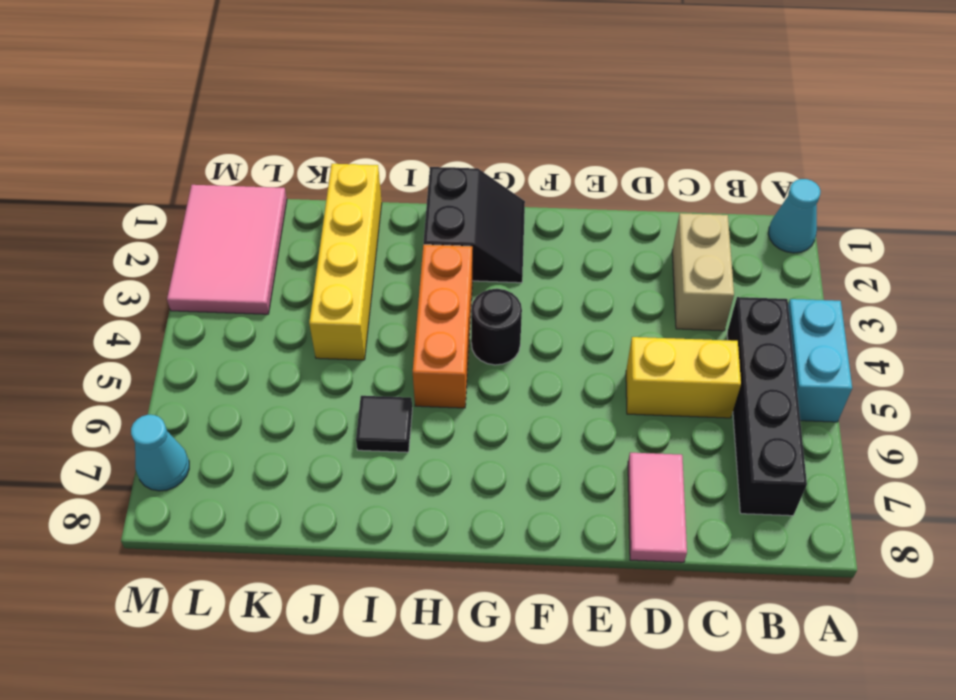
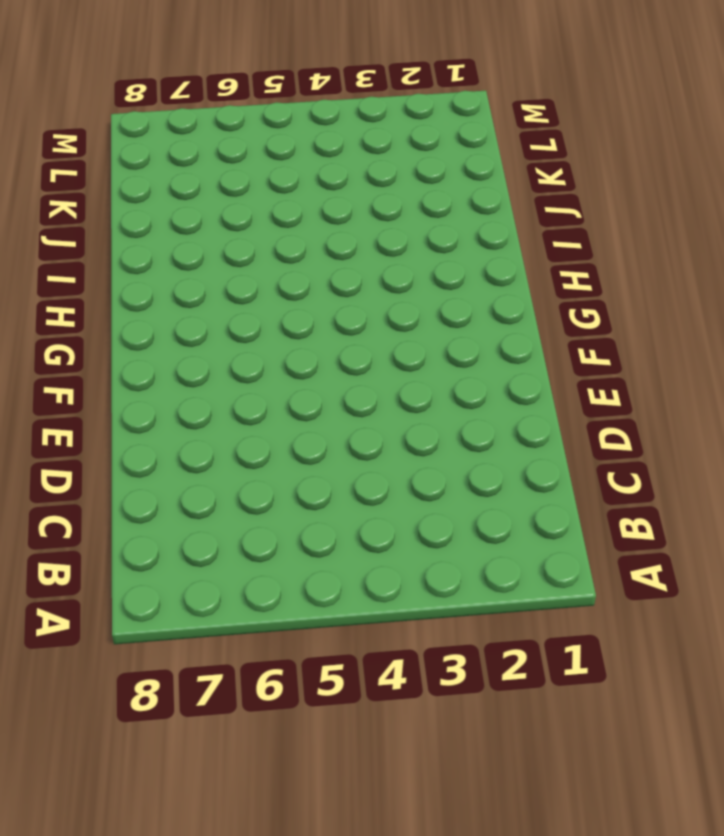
none -> cyan 1x1 cone [768,179,821,253]
none -> cyan 1x2 brick [788,299,852,422]
none -> black 1x4 brick [727,297,807,516]

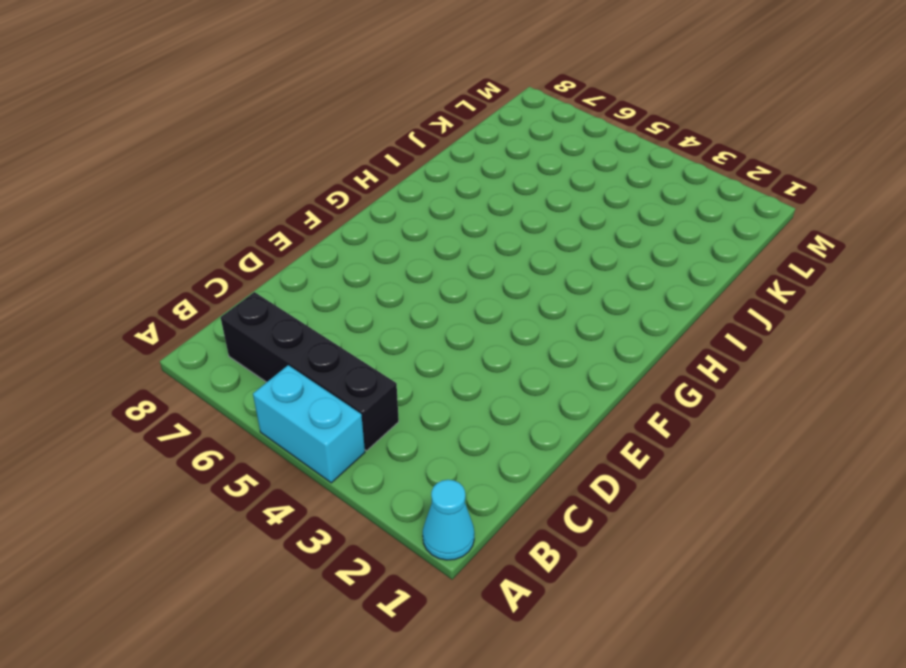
none -> tan 1x2 brick [672,213,734,331]
none -> yellow 1x2 brick [626,337,741,418]
none -> pink 1x2 tile [628,453,687,562]

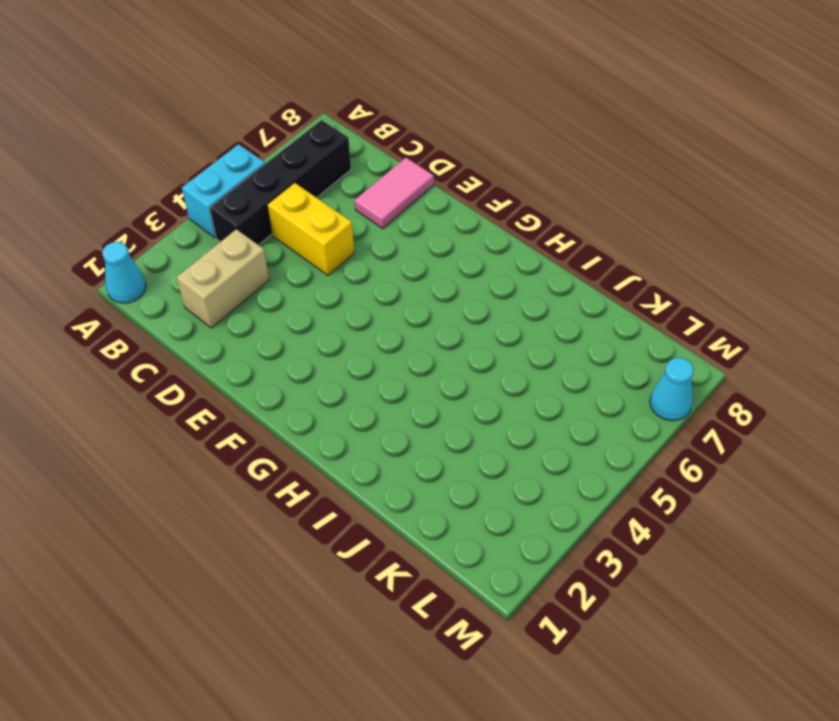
none -> black 2x2 slope [424,167,525,283]
none -> black 1x1 round brick [471,289,522,365]
none -> orange 1x3 brick [413,245,473,408]

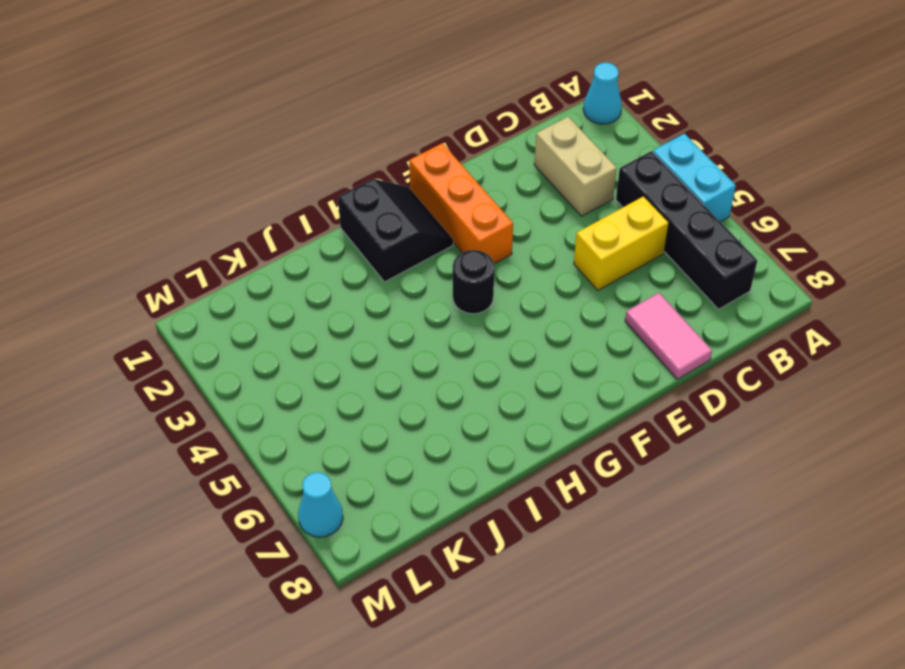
orange 1x3 brick [409,143,513,264] -> orange 1x3 brick moved to [413,245,473,408]
none -> black 1x1 tile [356,396,412,452]
none -> yellow 1x4 brick [309,164,382,360]
none -> pink 2x3 tile [167,185,287,314]

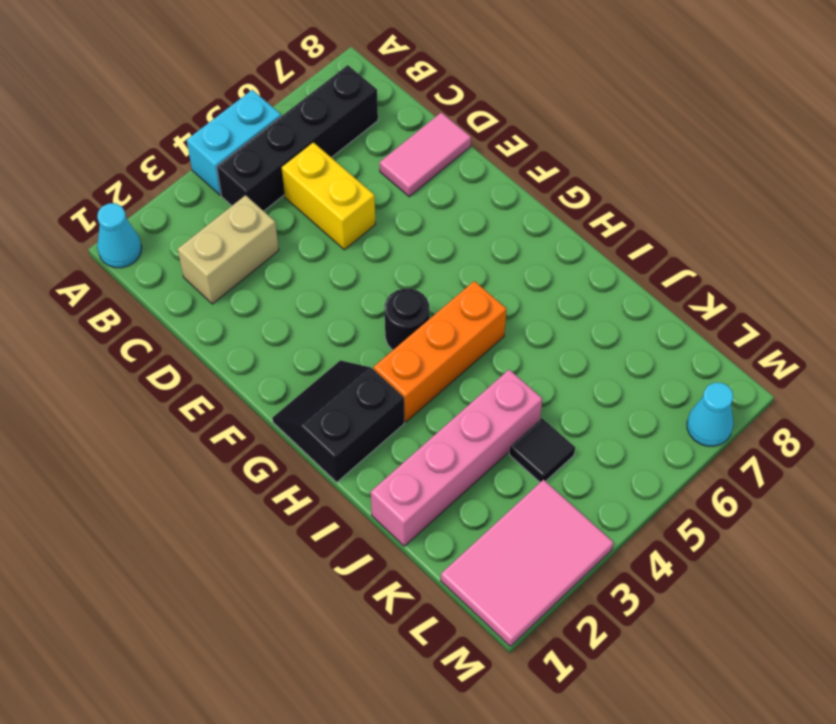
pink 1x4 brick [371,370,542,546] -> yellow 1x4 brick [309,164,382,360]
black 1x1 tile [509,418,575,482] -> black 1x1 tile moved to [356,396,412,452]

